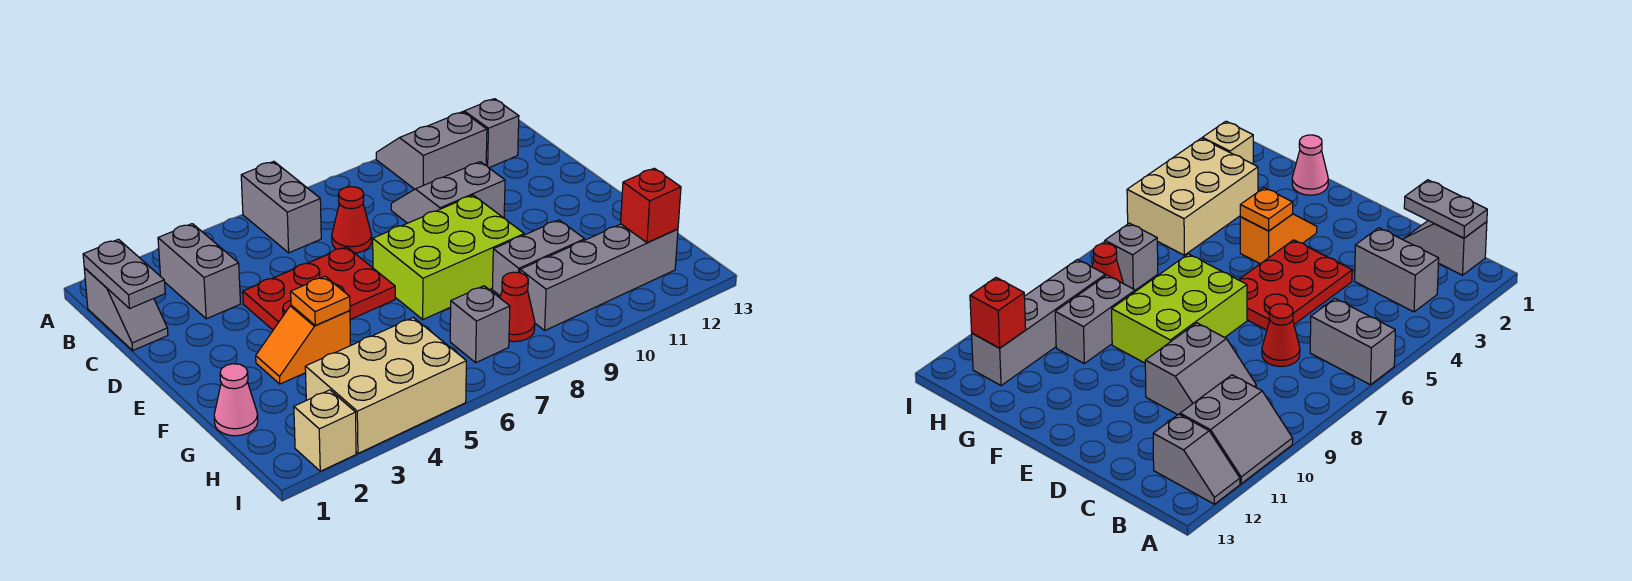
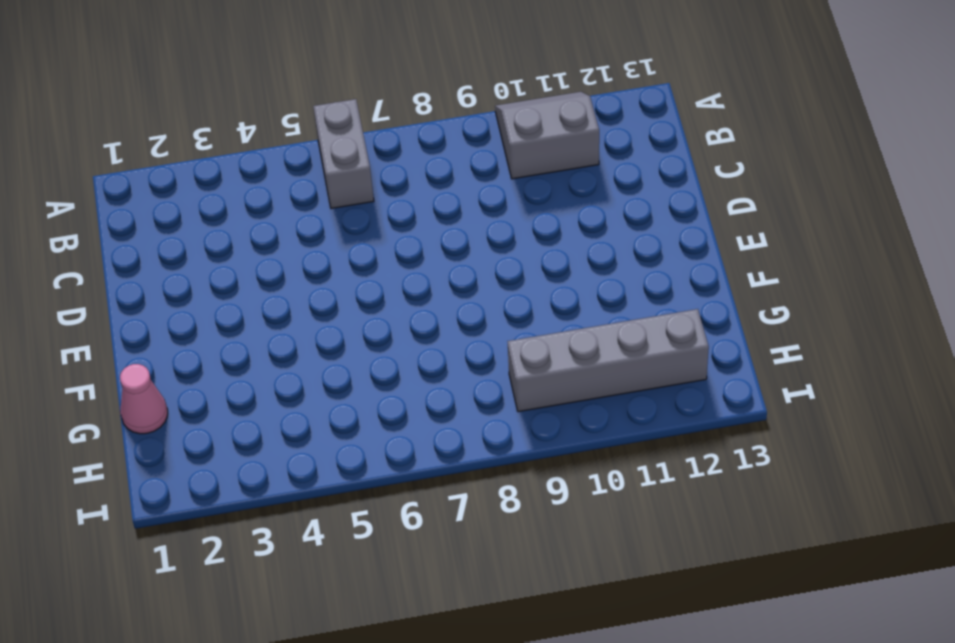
none -> grey 1x2 slope [463,99,519,168]
none -> grey 1x2 slope [84,268,168,350]
none -> grey 1x2 brick [158,224,240,319]

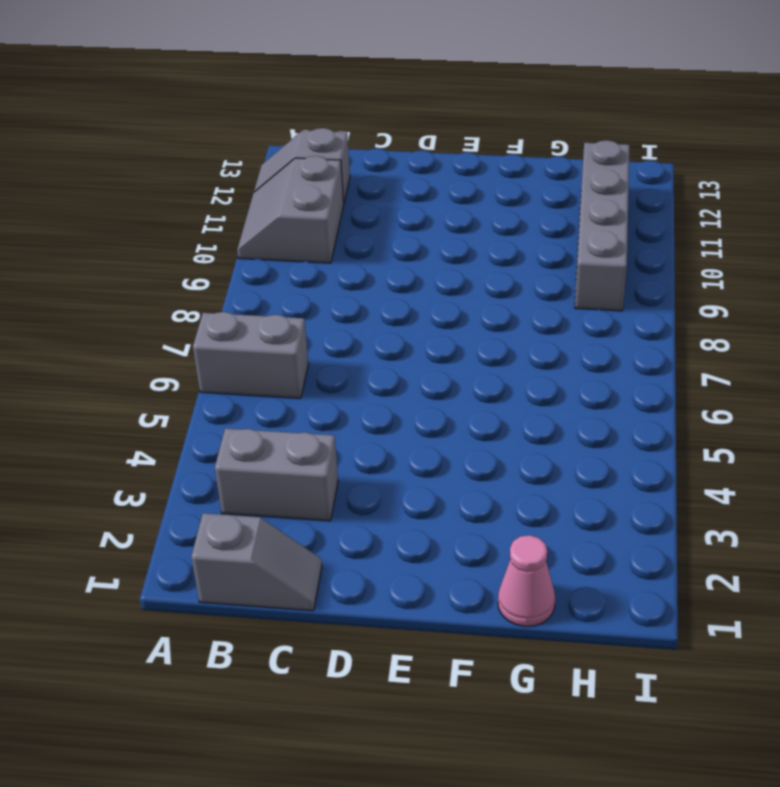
none -> red 1x1 cone [332,187,372,253]
none -> grey 2x2 slope [391,162,505,223]
none -> red 2x3 plate [243,247,395,330]

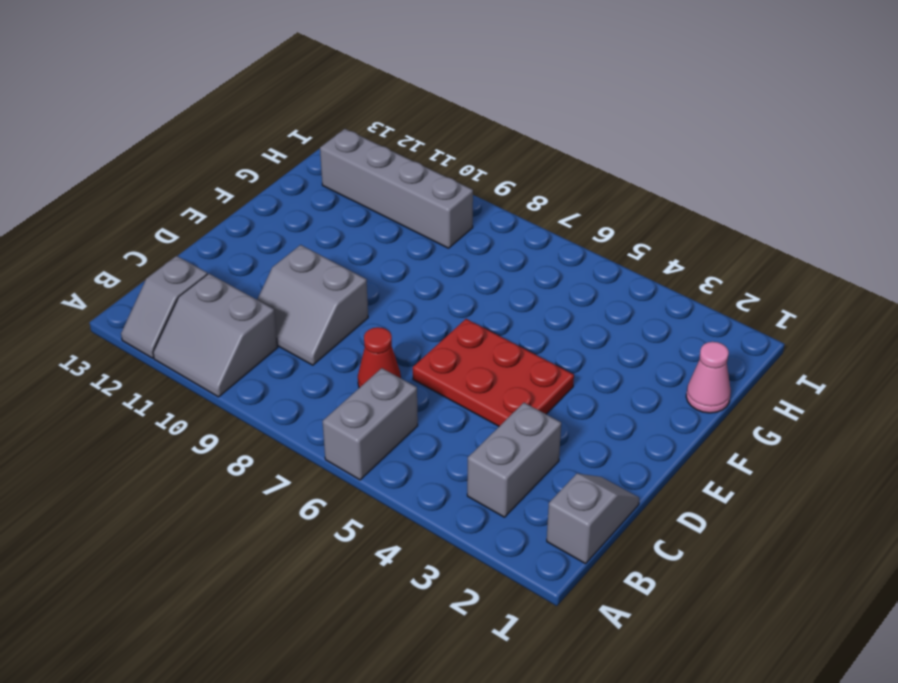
none -> lime 2x3 brick [373,195,524,319]
none -> orange 1x2 slope [256,305,351,384]
none -> grey 1x2 brick [492,220,585,296]

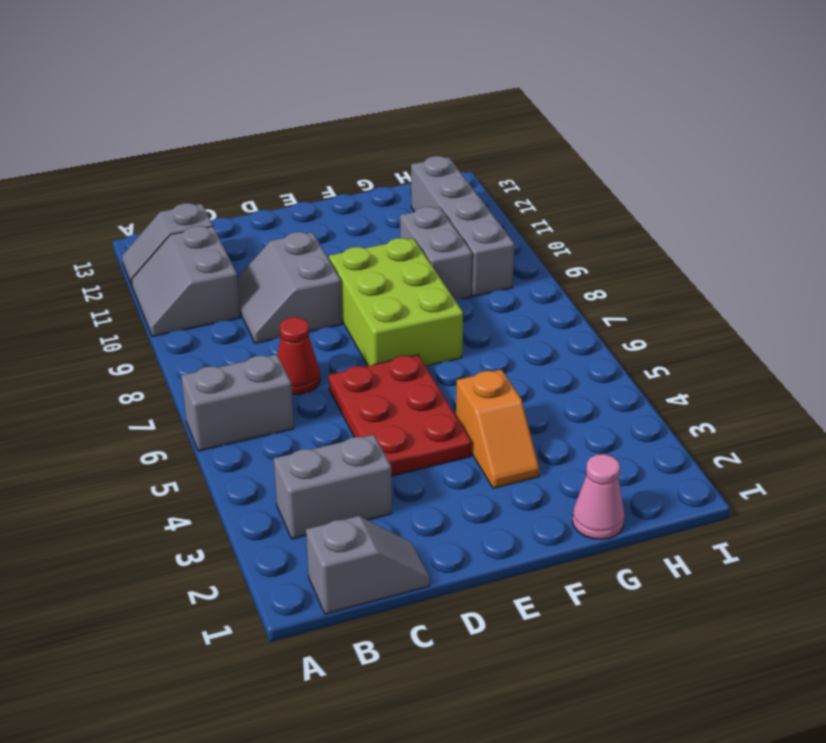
none -> tan 2x3 brick [305,318,466,453]
none -> grey 1x1 brick [450,286,510,363]
none -> red 1x1 cone [500,272,535,342]

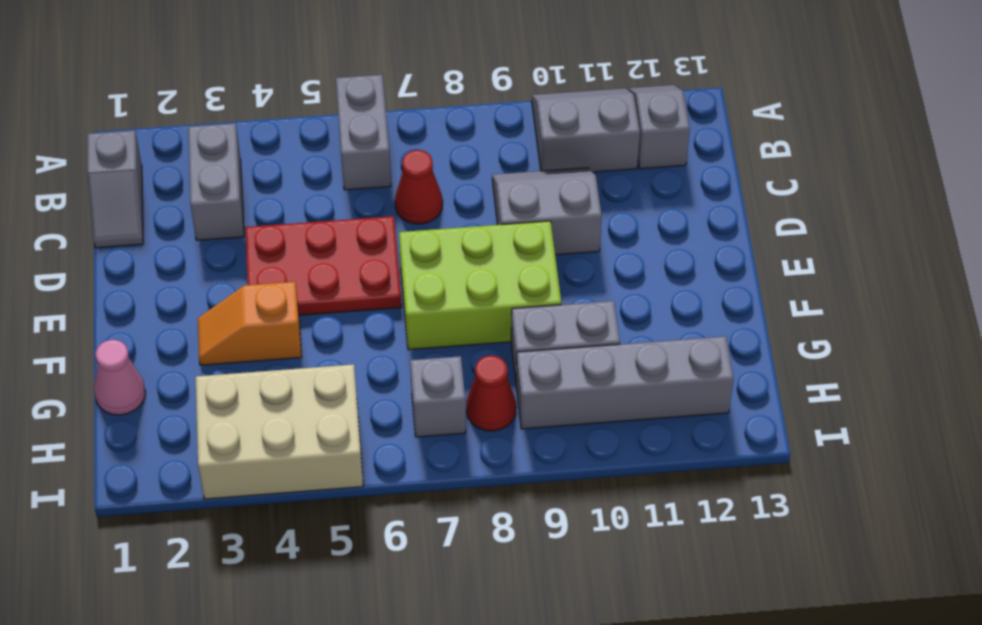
none -> tan 1x1 brick [294,390,356,471]
none -> grey 1x2 plate [83,239,165,308]
none -> orange 1x1 plate [291,276,350,325]

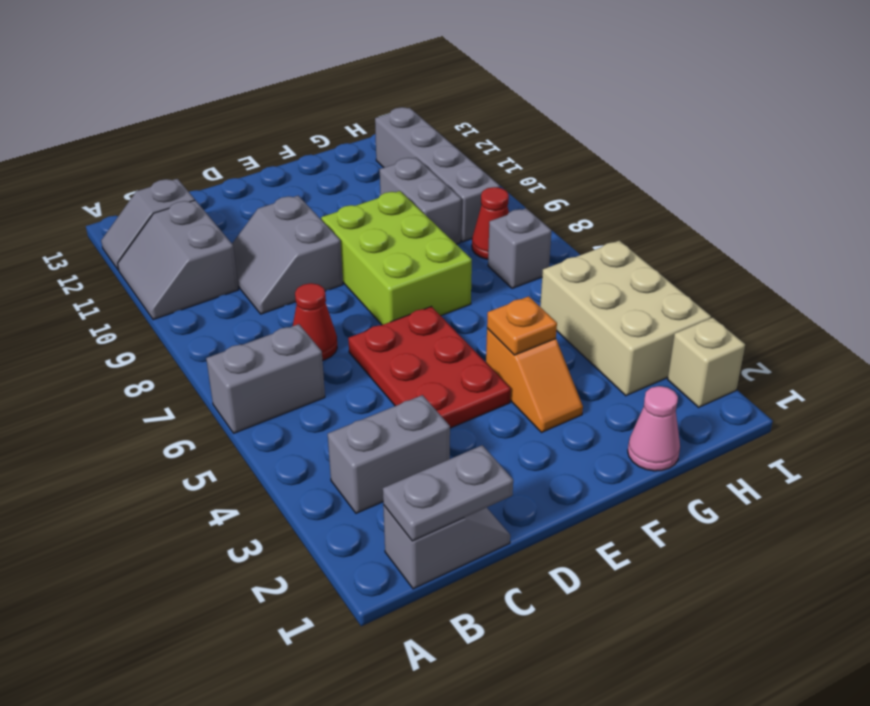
none -> red 1x1 brick [621,168,681,243]

